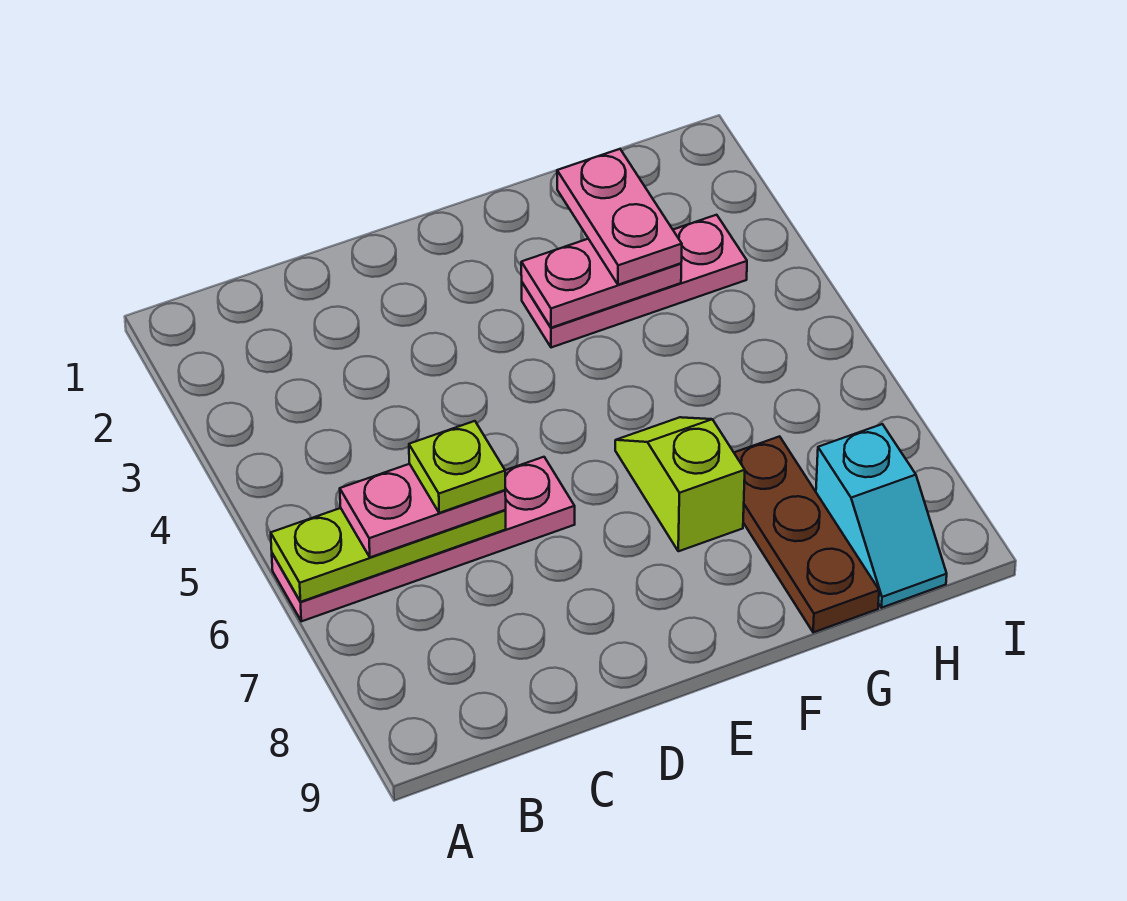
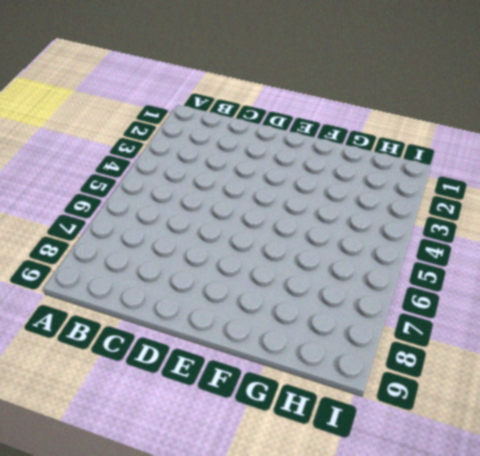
none -> pink 1x4 plate [272,457,575,621]
none -> pink 1x3 plate [522,215,747,348]

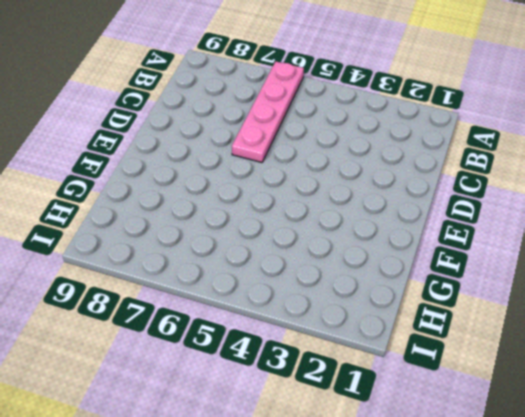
none -> pink 1x3 plate [522,215,747,348]
none -> lime 1x2 slope [615,417,745,551]

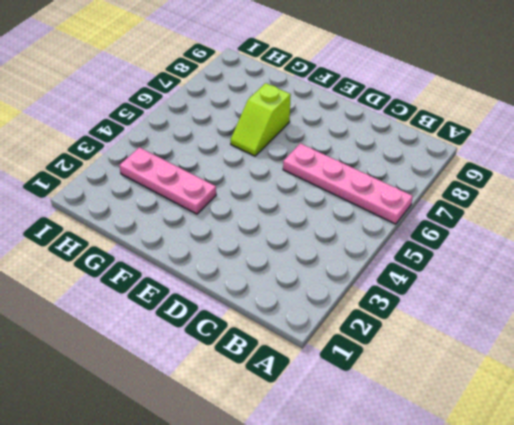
none -> brown 1x3 plate [734,436,879,633]
none -> cyan 1x2 slope [816,424,947,608]

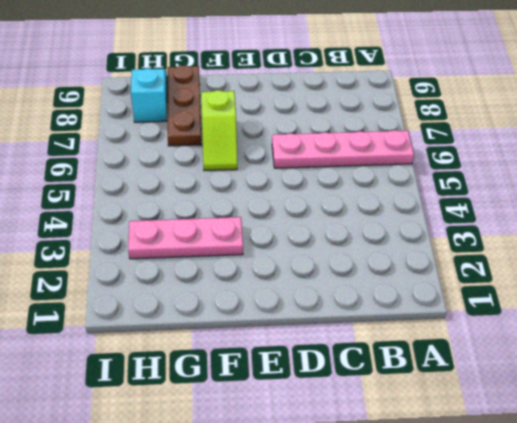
none -> lime 1x3 plate [271,508,506,602]
none -> pink 1x2 plate [521,239,681,328]

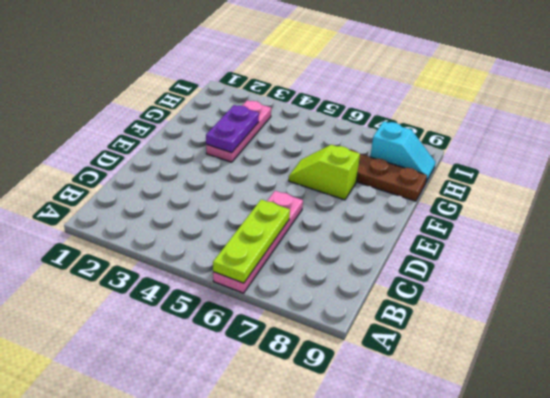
purple 1x2 plate [206,105,259,153] -> pink 1x2 plate [521,239,681,328]
none -> pink 1x2 plate [340,464,506,557]
none -> pink 1x2 plate [557,149,682,285]

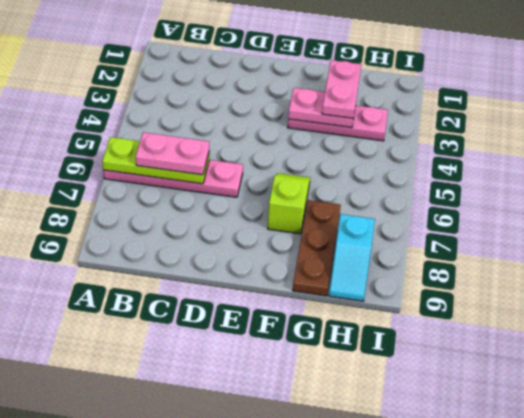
none -> lime 1x1 plate [409,421,505,513]

